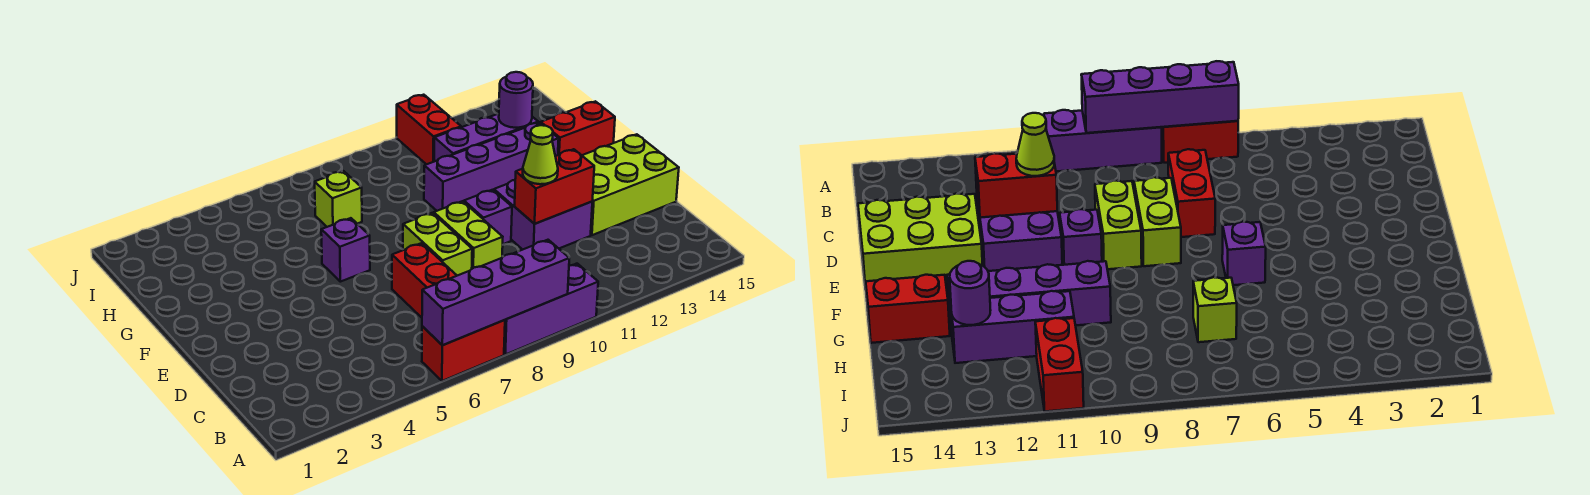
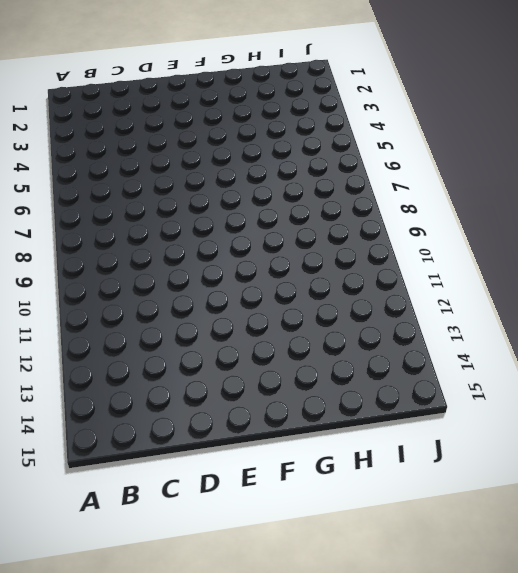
none -> red 1x2 brick [422,320,505,381]
none -> purple 1x3 brick [504,264,598,355]
none -> red 1x2 brick [392,243,457,318]

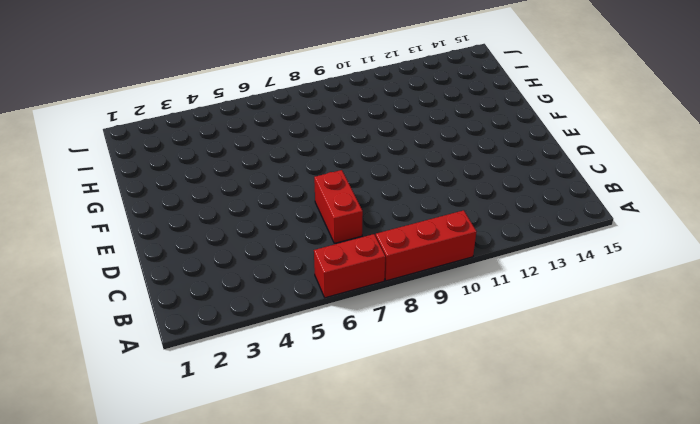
red 1x3 brick [376,210,477,281] -> purple 1x3 brick [504,264,598,355]
none -> lime 1x2 brick [403,213,472,276]
none -> lime 1x2 brick [434,201,503,269]
none -> purple 2x2 brick [494,180,592,250]

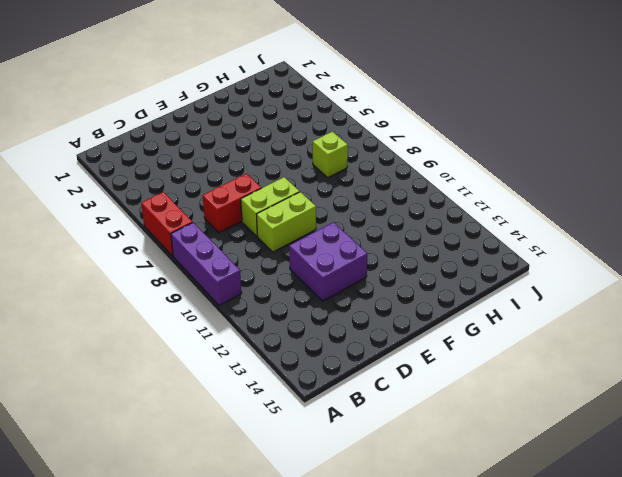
none -> lime 2x3 brick [582,134,679,235]
none -> purple 1x1 brick [464,190,512,244]
none -> purple 1x1 brick [321,218,370,282]

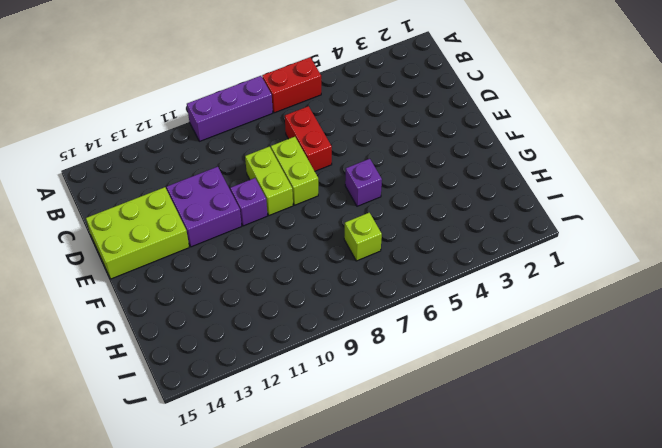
none -> purple 1x4 brick [424,122,559,211]
none -> red 1x2 brick [541,101,615,155]
none -> purple 1x3 brick [434,114,538,161]

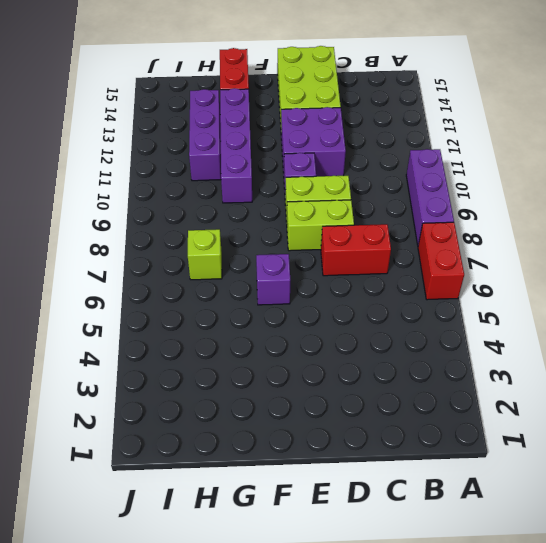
none -> red 1x2 brick [397,95,461,164]
none -> purple 1x4 brick [422,240,569,345]
none -> red 1x2 brick [515,149,594,224]

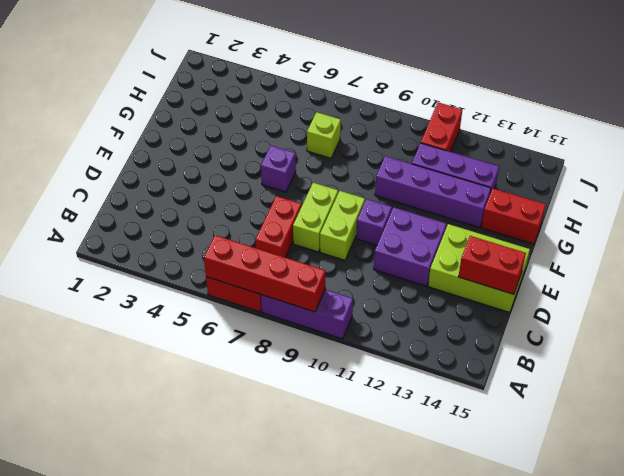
red 1x4 brick [204,235,325,312] -> purple 1x4 brick [422,240,569,345]
red 1x2 brick [459,236,526,294] -> red 1x2 brick moved to [515,149,594,224]
none -> purple 1x1 round brick [499,72,533,128]
none -> lime 1x1 cone [523,125,558,184]

